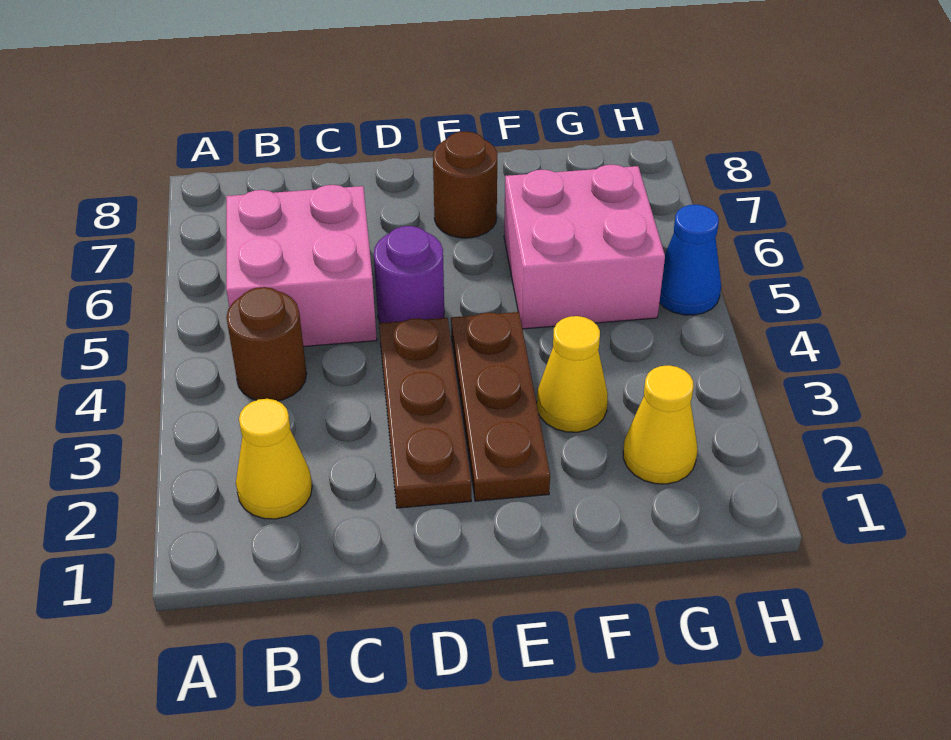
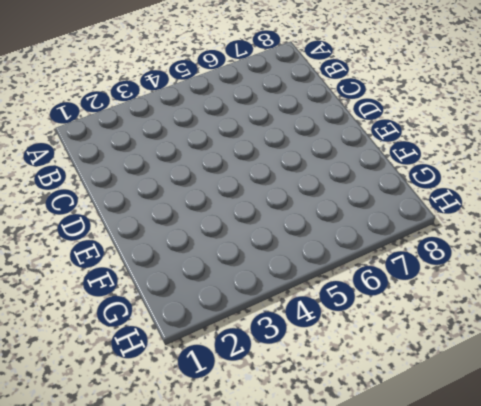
none -> yellow 1x1 cone [236,399,312,519]
none -> brown 1x1 round brick [226,287,307,401]

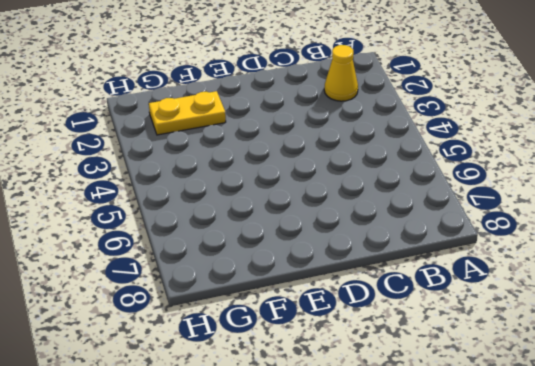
yellow 1x2 plate [149,91,226,135] -> yellow 1x1 cone [623,365,697,484]
none -> brown 1x1 round brick [226,287,307,401]
none -> pink 2x2 brick [226,185,377,347]

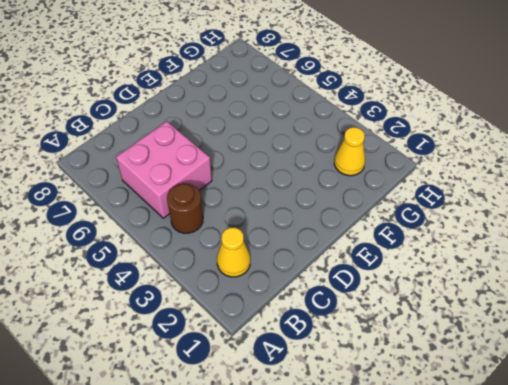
none -> brown 1x3 plate [379,318,471,508]
none -> purple 1x1 round brick [374,226,444,323]

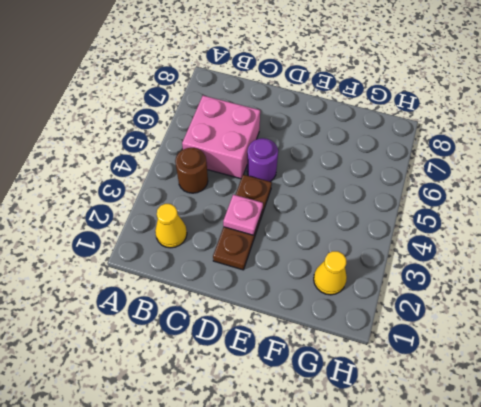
pink 1x1 plate [223,195,263,235] -> none
none -> brown 1x3 plate [451,312,550,501]
none -> brown 1x1 round brick [433,131,498,238]

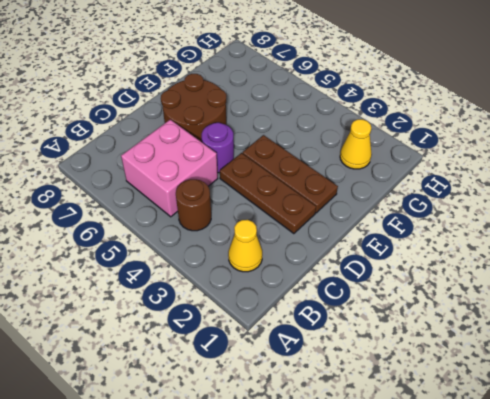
brown 2x2 round brick [161,74,226,142] -> brown 1x1 round brick [433,131,498,238]
none -> yellow 1x1 cone [537,316,608,432]
none -> pink 2x2 brick [504,165,665,329]

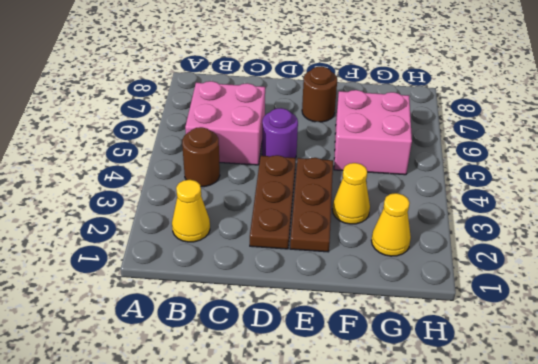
none -> blue 1x1 cone [659,205,721,315]

